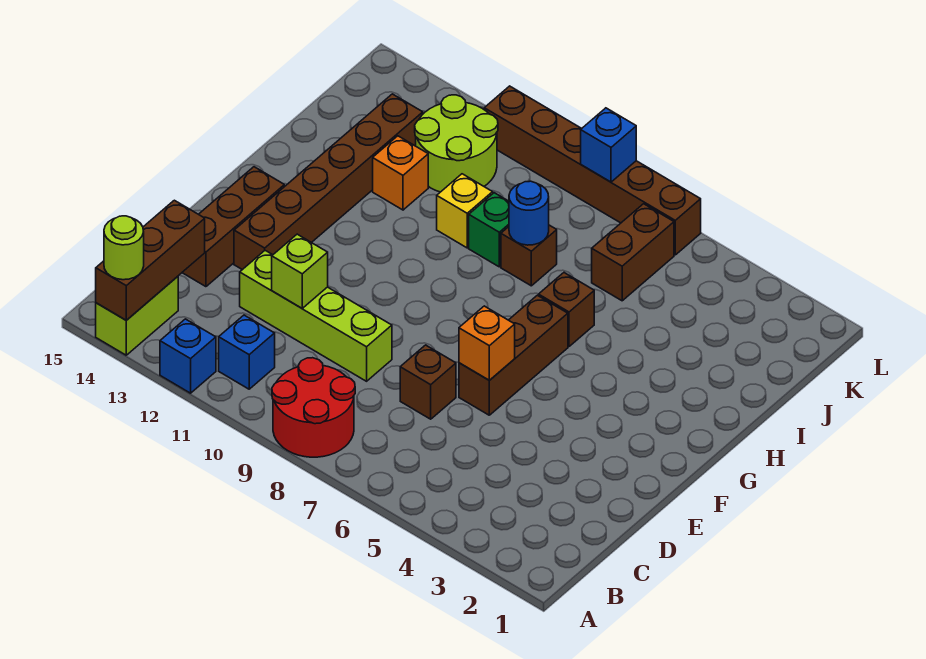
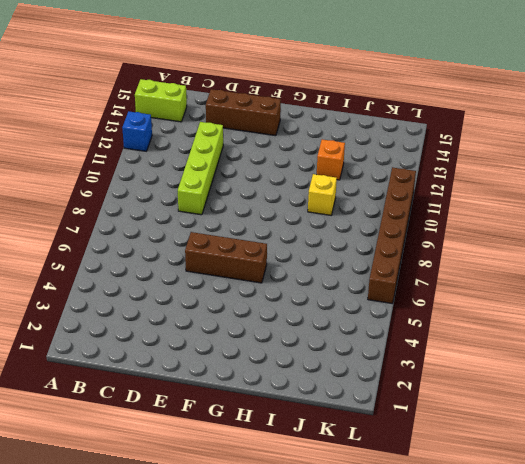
none -> red 2x2 round brick [272,358,355,457]
none -> blue 1x1 brick [219,315,275,389]
none -> brown 1x1 brick [400,345,456,419]

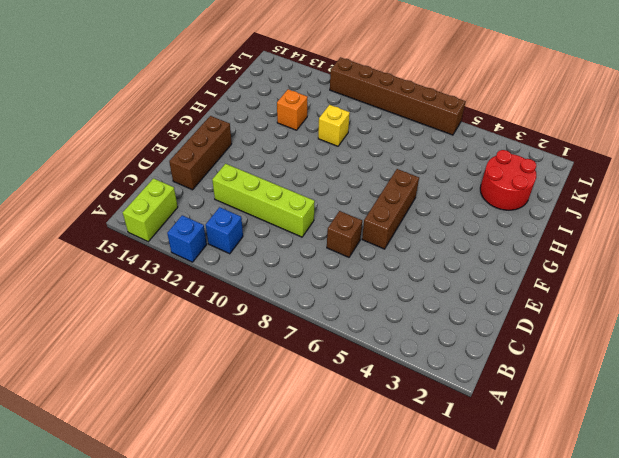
red 2x2 round brick [480,150,536,210] -> red 2x2 round brick moved to [272,358,355,457]
none -> brown 1x6 brick [234,94,423,270]
none -> brown 1x1 brick [539,273,594,346]
none -> brown 1x1 brick [501,225,557,286]

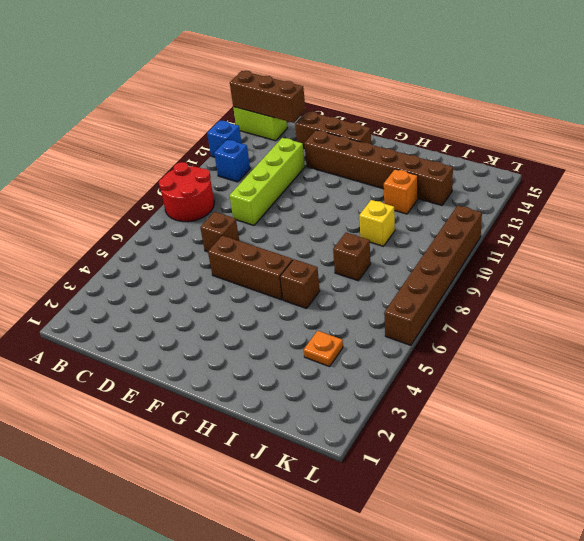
orange 1x1 plate [304,331,343,367] -> none
none -> green 1x1 brick [469,193,509,267]
none -> brown 1x2 brick [592,204,674,301]
none -> lime 2x2 round brick [415,95,498,192]

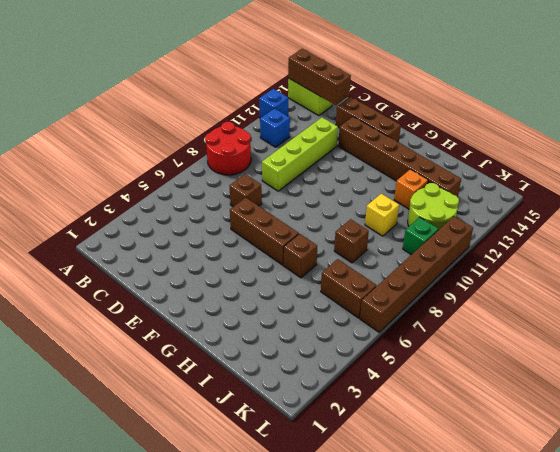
green 1x1 brick [403,217,438,255] -> green 1x1 brick moved to [469,193,509,267]
none -> lime 1x1 brick [272,234,328,308]
none -> orange 1x1 brick [459,306,515,380]
none -> blue 1x1 round brick [509,181,549,245]

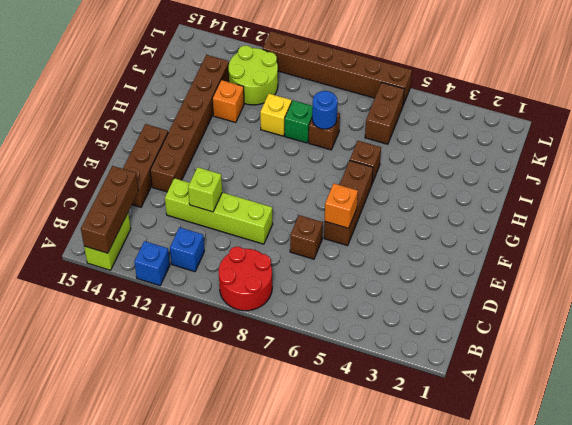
none -> blue 1x1 brick [581,108,636,182]
none -> lime 1x1 round brick [104,216,144,280]

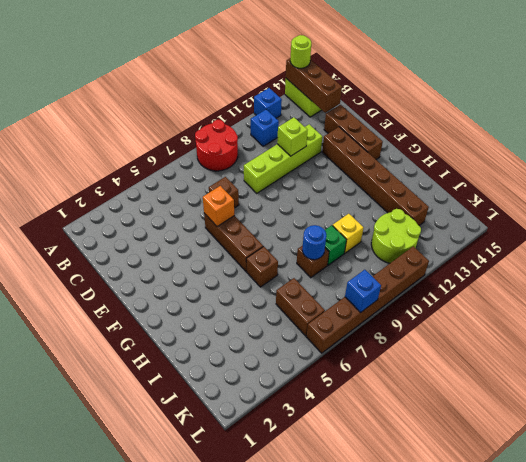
none -> orange 1x1 brick [373,136,428,210]

